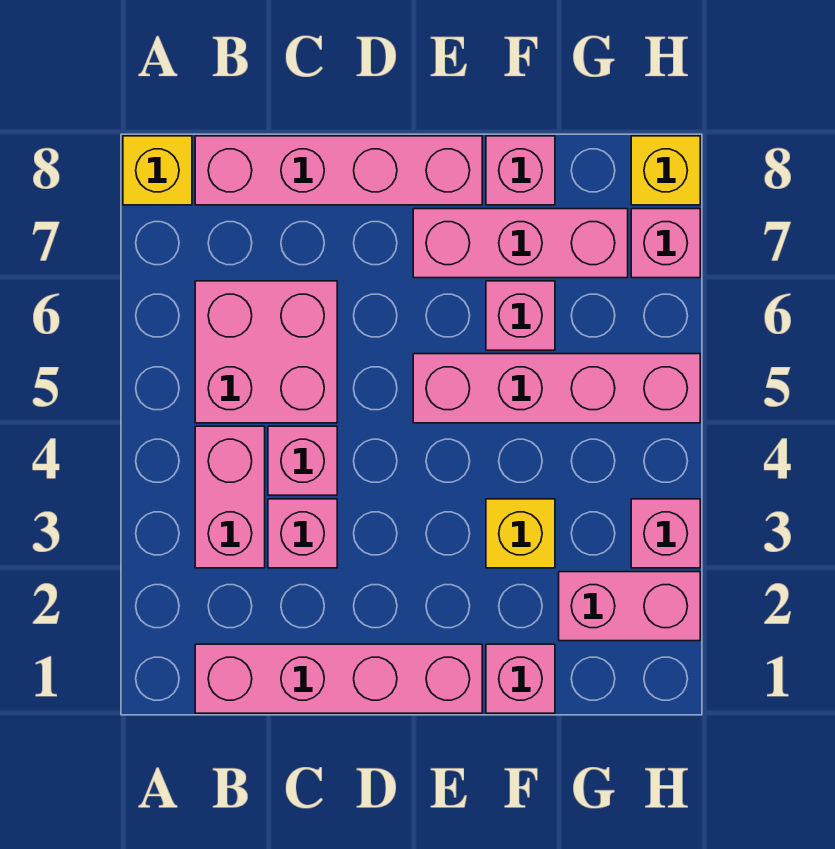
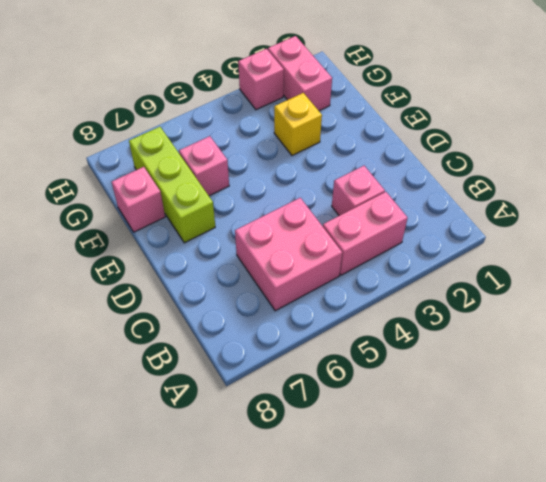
lime 1x3 brick [129,127,215,243] -> pink 1x3 brick [413,209,628,278]
none -> yellow 1x1 brick [123,136,192,205]
none -> pink 1x4 brick [195,644,482,713]
none -> pink 1x4 brick [195,136,482,205]

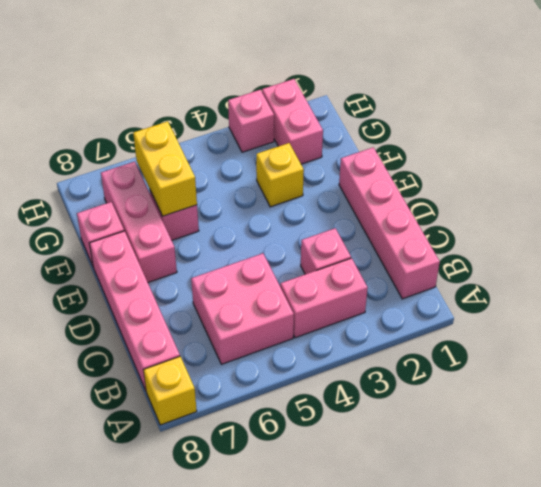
yellow 1x2 brick [133,121,197,216] -> none
none -> pink 1x1 brick [268,426,337,495]
none -> pink 1x4 brick [413,354,700,423]
none -> pink 1x1 brick [486,644,555,713]

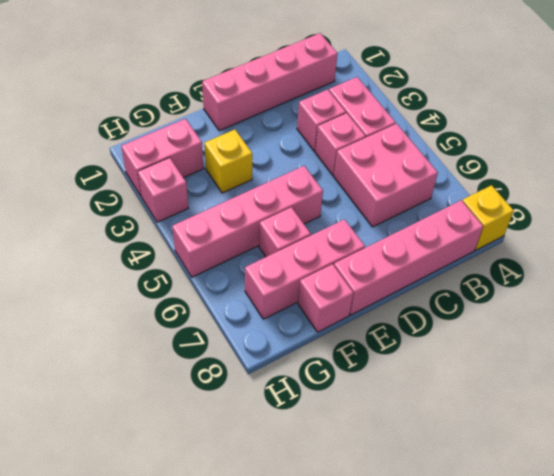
none -> pink 1x1 brick [486,644,555,713]
none -> pink 1x1 brick [631,209,700,278]
none -> yellow 1x1 brick [631,136,700,205]

